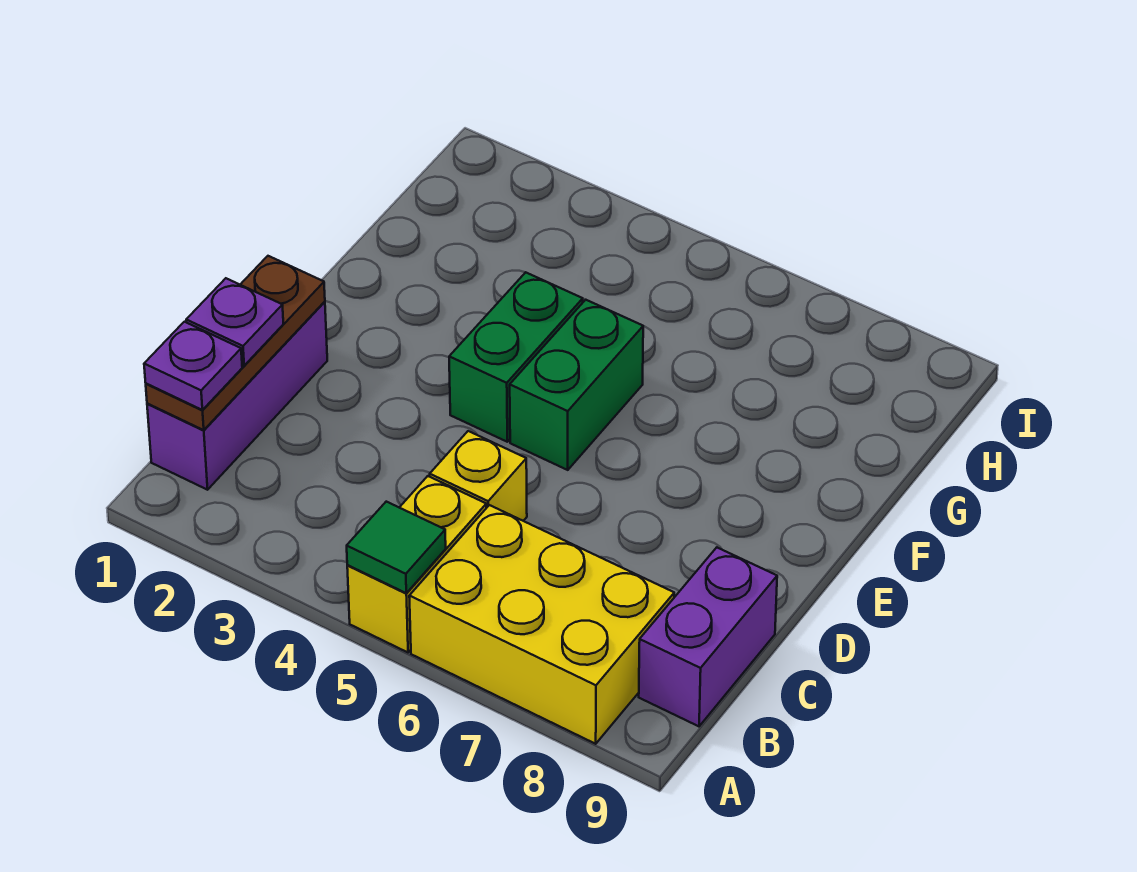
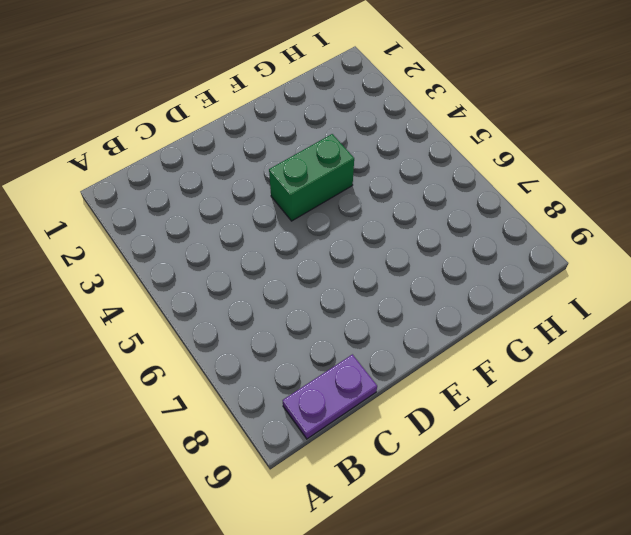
purple 1x2 plate [283,354,377,439] -> purple 1x2 brick [639,548,777,726]
none -> yellow 1x2 brick [347,476,486,652]
none -> yellow 2x3 brick [409,505,674,744]

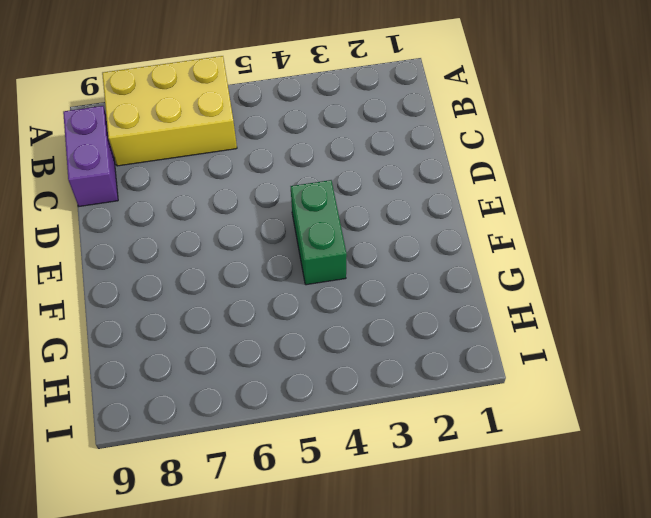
none -> yellow 1x2 brick [347,476,486,652]
none -> purple 1x3 brick [147,302,327,490]

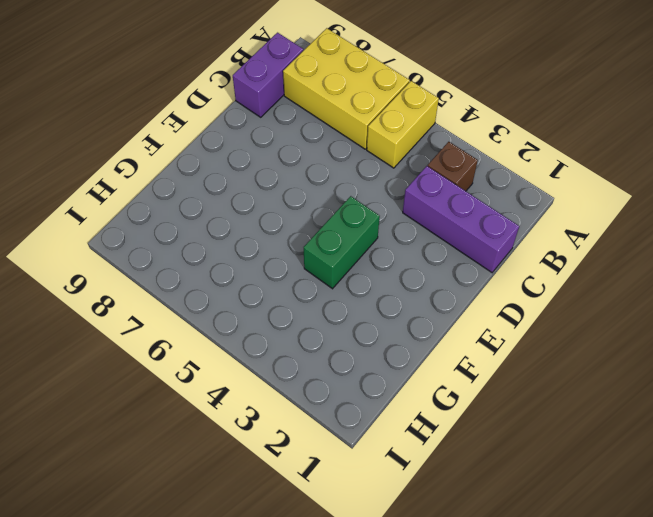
brown 1x1 brick [428,142,478,191] -> none
purple 1x3 brick [403,166,519,272] -> purple 1x3 brick turned to [147,302,327,490]
none -> yellow 1x1 brick [430,431,527,521]
none -> green 1x2 brick [510,300,643,470]

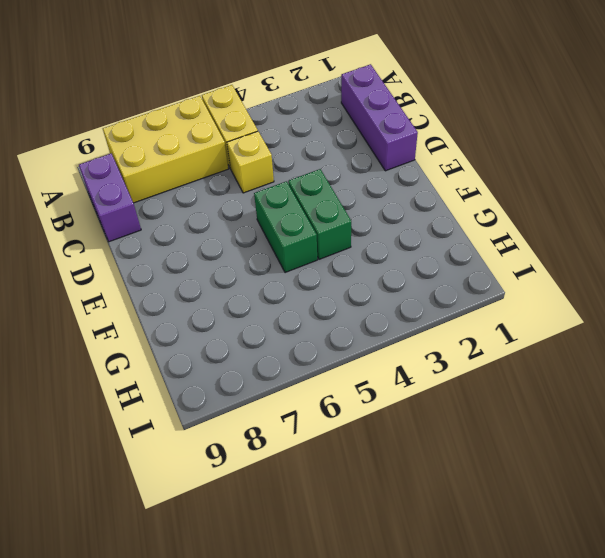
none -> green 1x1 tile [347,502,446,593]
none -> brown 1x3 plate [146,256,325,430]

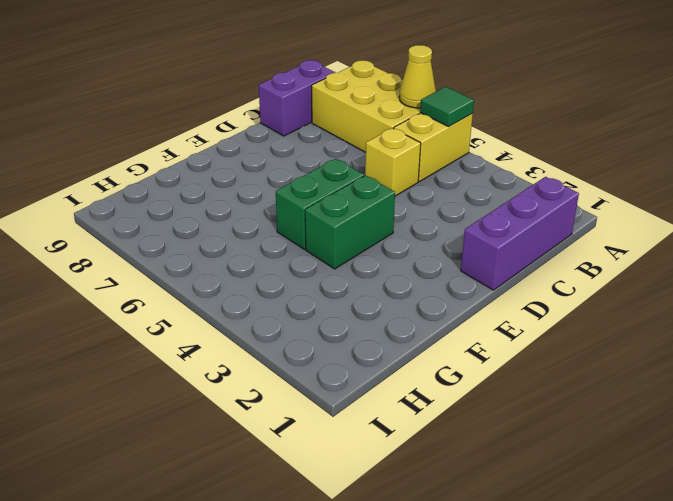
yellow 1x1 cone [399,45,436,108] -> none
none -> brown 1x3 plate [146,256,325,430]
none -> purple 1x1 plate [144,322,242,410]

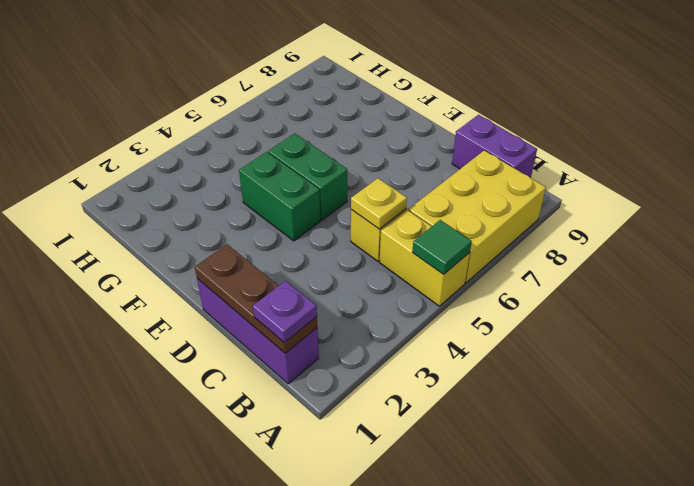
yellow 1x1 plate [351,178,407,229] -> none
none -> purple 1x1 plate [186,278,283,365]

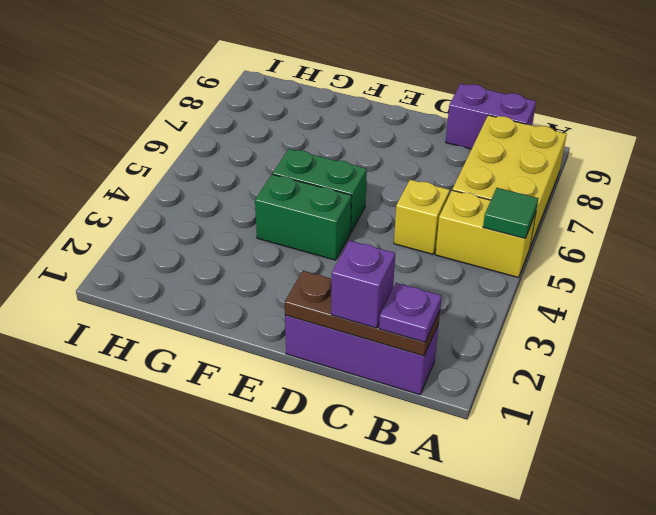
purple 1x1 brick [331,241,395,328] -> purple 1x1 plate [186,278,283,365]

